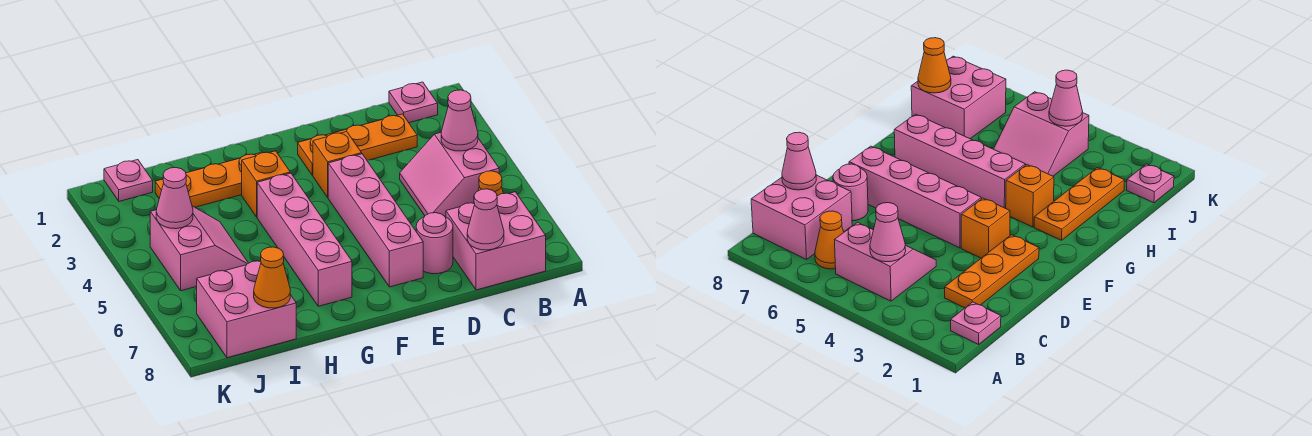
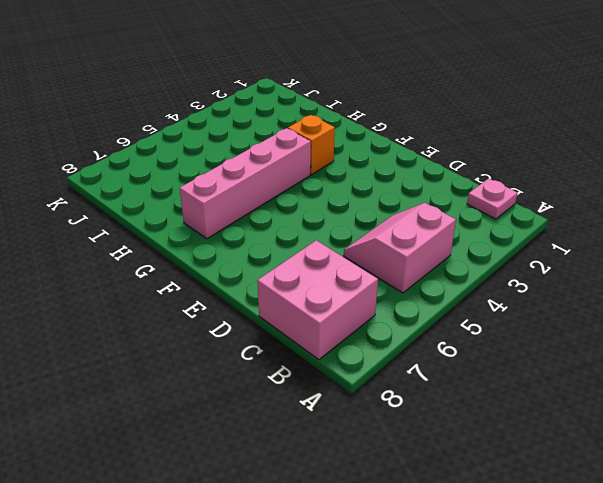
none -> orange 1x1 cone [478,171,503,196]
none -> orange 1x3 plate [298,114,417,175]
none -> pink 1x1 round brick [416,213,453,274]

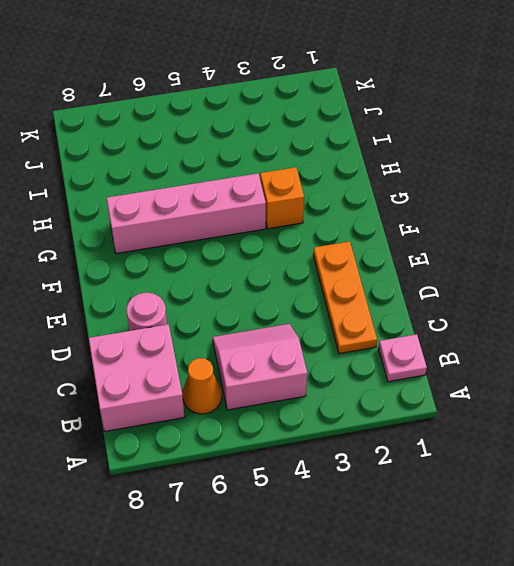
none -> orange 1x1 brick [313,132,362,197]
none -> pink 1x4 brick [328,154,423,287]
none -> orange 1x3 plate [155,153,260,207]

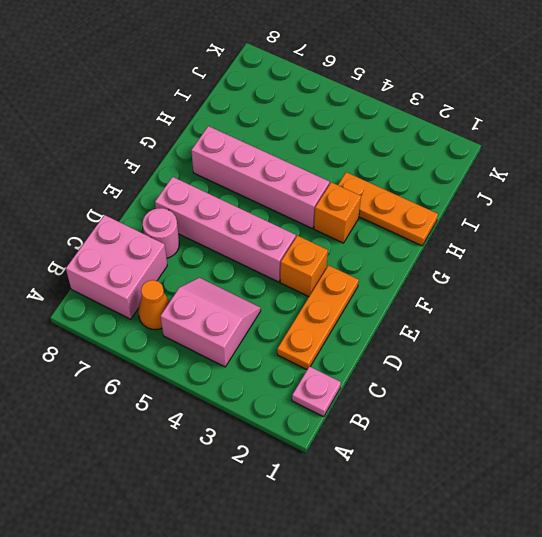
orange 1x3 plate [338,172,438,246] -> orange 1x3 plate turned to [155,153,260,207]
none -> pink 2x2 slope [150,206,248,291]
none -> pink 2x2 brick [197,261,296,358]
none -> pink 1x1 plate [104,160,153,201]

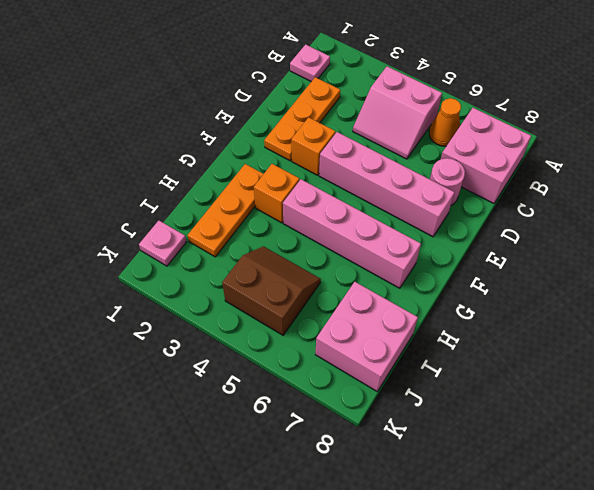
brown 2x2 slope [222,246,321,335] -> pink 2x2 slope [150,206,248,291]
none -> pink 1x1 cone [441,90,478,151]
none -> pink 1x1 cone [467,189,504,250]
none -> orange 1x1 cone [254,247,290,308]

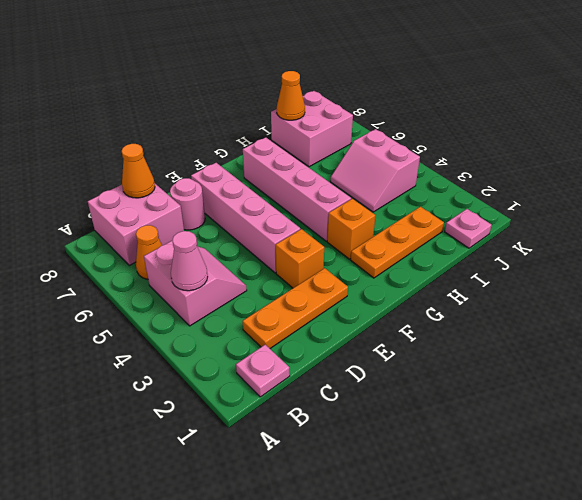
orange 1x1 cone [122,144,155,198] -> pink 1x1 cone [467,189,504,250]
none -> pink 1x1 cone [156,168,193,229]

